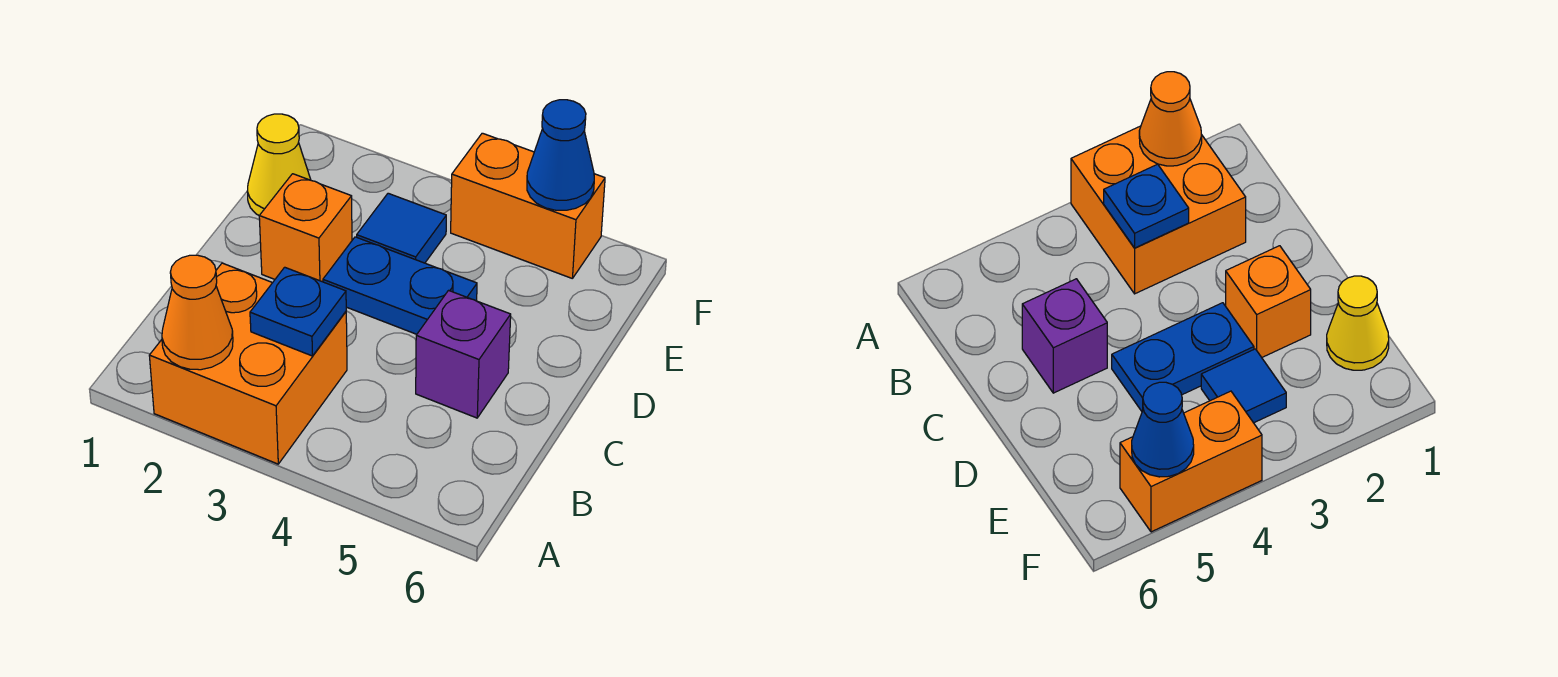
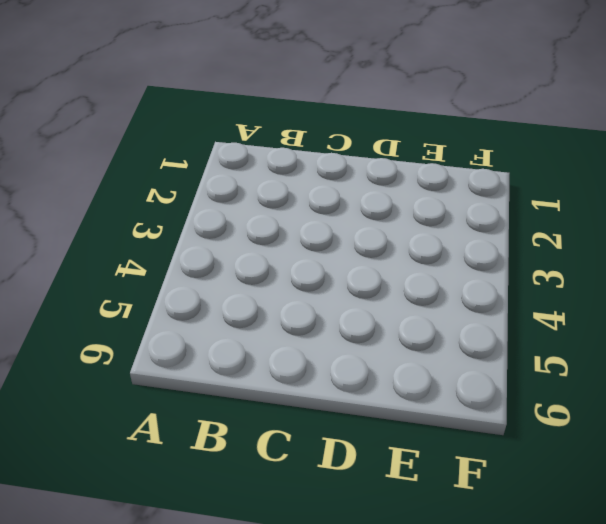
none -> orange 2x2 brick [149,263,347,464]
none -> purple 1x1 brick [416,290,511,418]

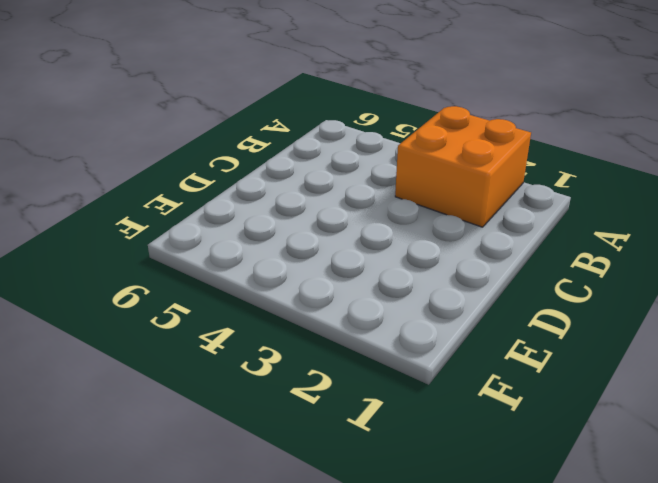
none -> purple 1x1 brick [416,290,511,418]
none -> orange 1x1 brick [259,174,352,282]

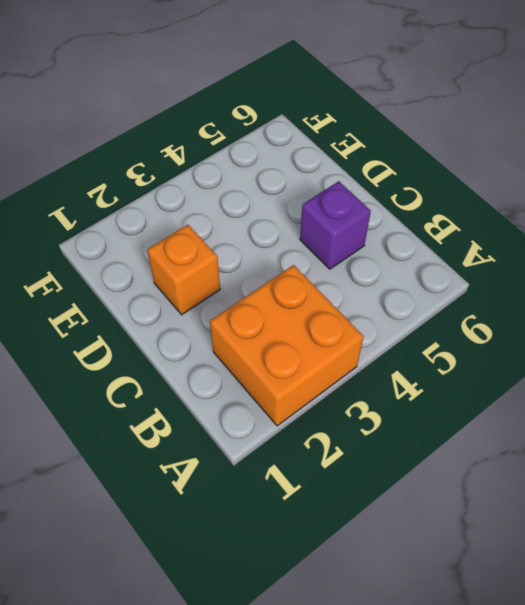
none -> blue 1x2 plate [323,237,477,334]
none -> yellow 1x1 cone [247,114,311,215]

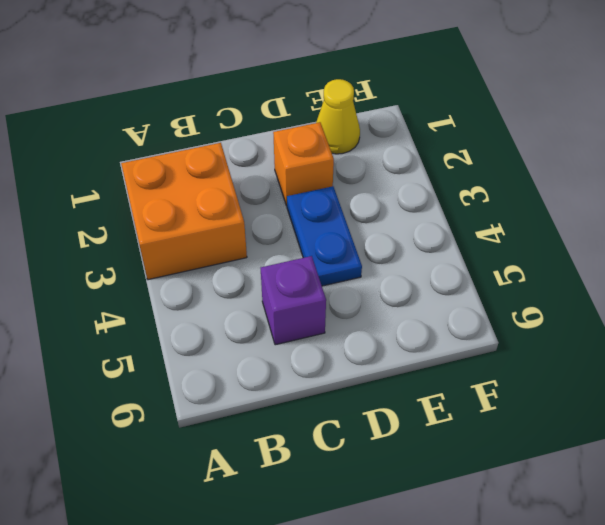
none -> blue 1x1 tile [357,193,446,263]
none -> orange 1x2 brick [451,133,605,278]

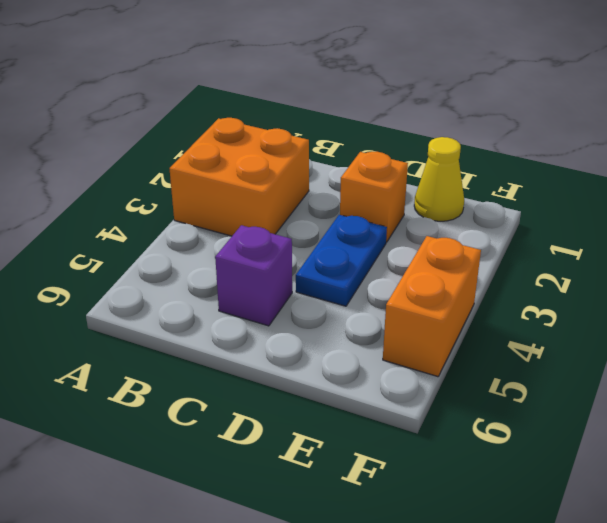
none -> blue 1x1 tile [357,193,446,263]
none -> orange 1x1 cone [162,255,233,370]

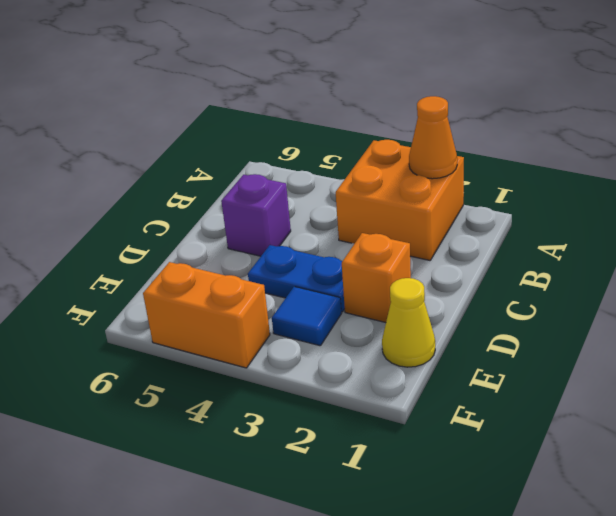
none -> blue 1x1 plate [250,267,346,356]
none -> blue 1x1 cone [527,100,594,210]

